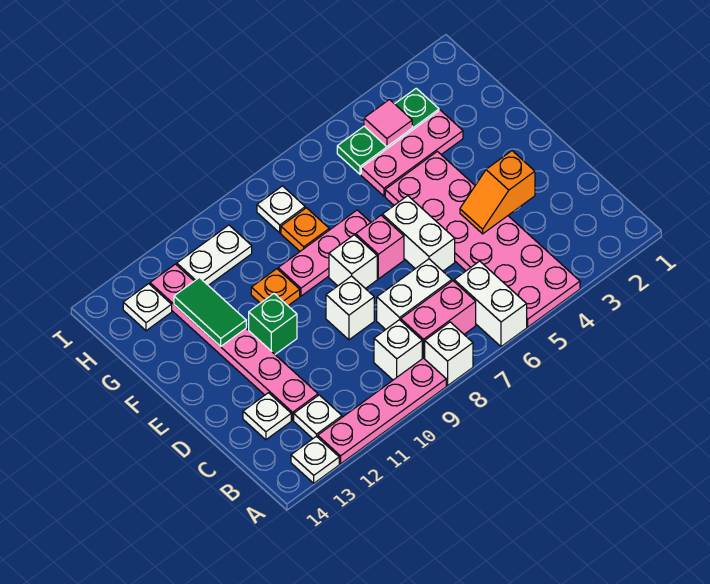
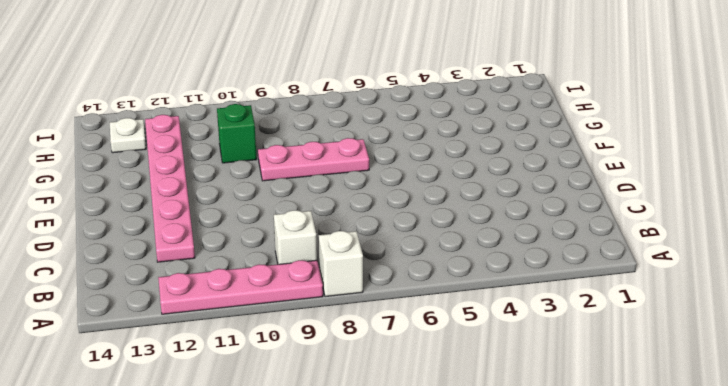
green 1x1 brick [217,104,257,163] -> green 1x1 brick moved to [249,294,297,354]
none -> pink 2x6 plate [385,151,580,327]
none -> white 1x2 brick [454,261,527,347]
none -> white 1x1 plate [291,436,339,483]

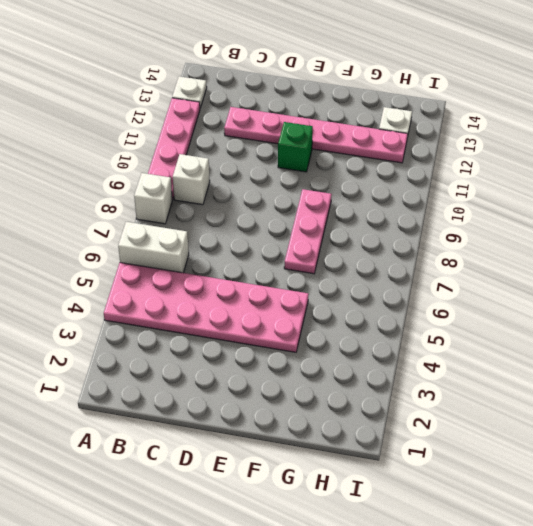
none -> pink 1x2 brick [401,281,476,359]
none -> white 1x1 plate [294,395,342,439]
none -> white 1x2 brick [377,259,452,330]

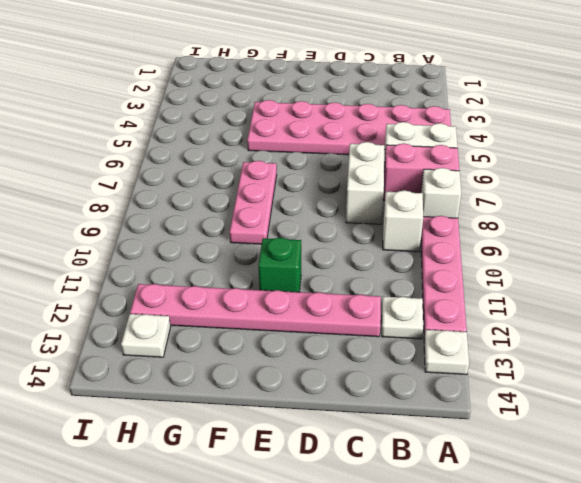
pink 1x2 brick [383,143,459,200] -> pink 1x2 brick turned to [401,281,476,359]
none -> white 1x1 plate [243,393,291,440]
none -> white 1x2 brick [382,196,455,271]
none -> white 1x1 brick [326,276,374,340]

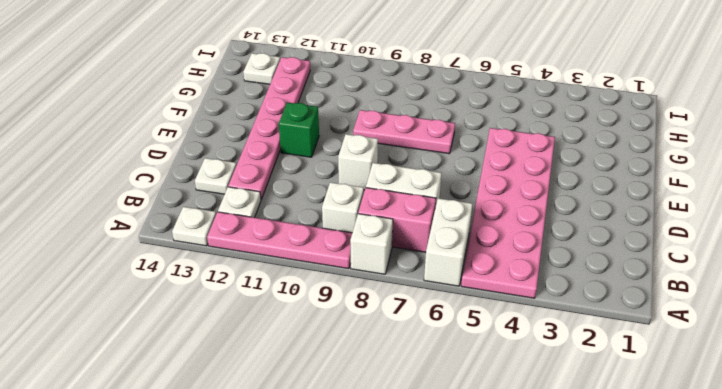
none -> white 1x2 brick [382,196,455,271]
none -> pink 1x1 brick [356,215,404,279]
none -> white 1x1 brick [329,235,377,289]

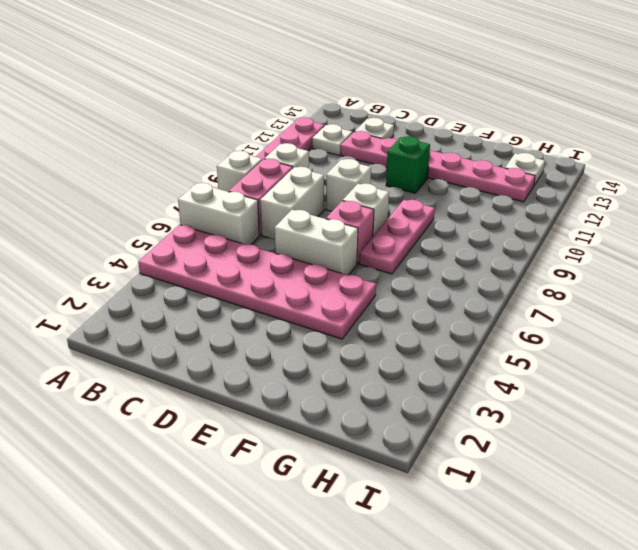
none -> white 1x1 plate [291,436,339,483]
none -> orange 1x1 plate [251,269,300,306]
none -> pink 1x3 plate [361,110,463,196]

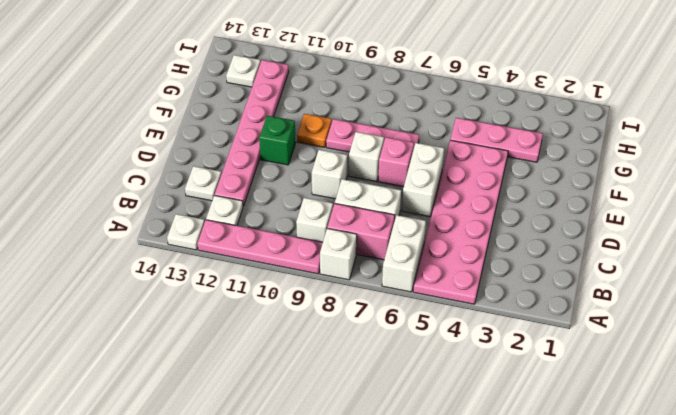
none -> orange 1x1 plate [281,208,329,251]
none -> green 1x3 plate [337,88,439,174]
none -> white 1x1 plate [257,186,305,233]

